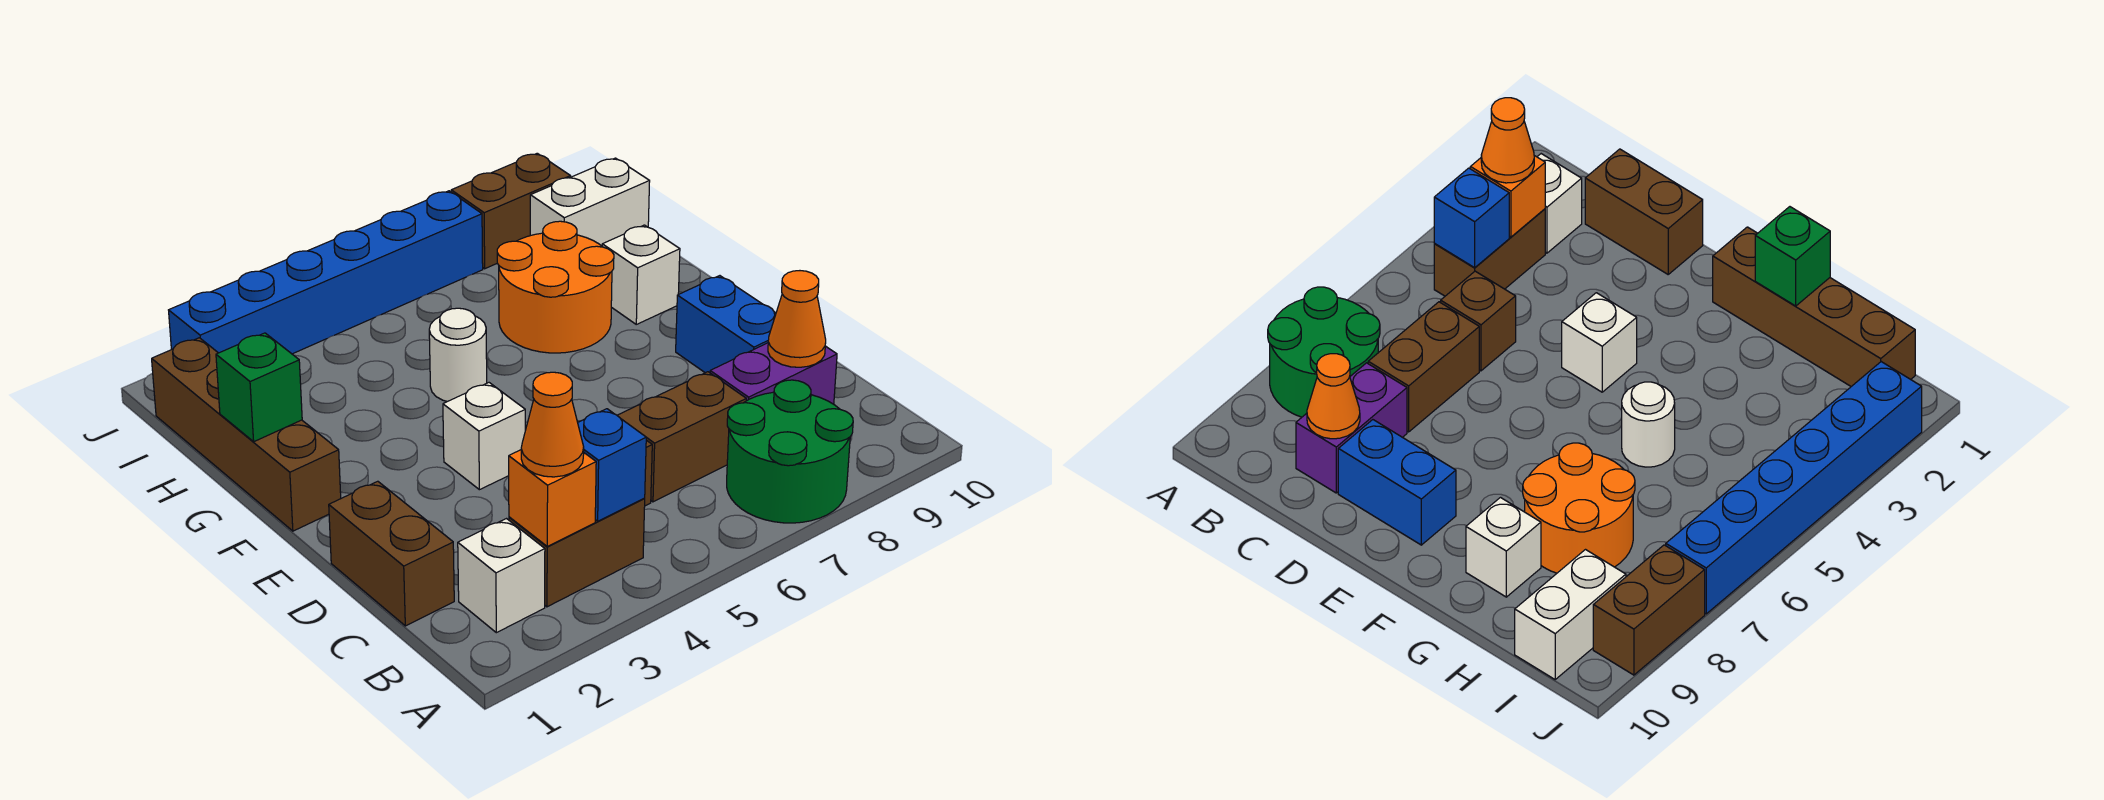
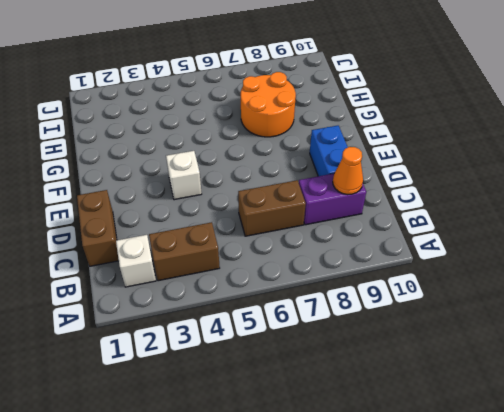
none -> green 2x2 round brick [727,380,853,523]
none -> brown 1x1 brick [1441,271,1516,371]
none -> brown 1x4 brick [152,338,341,531]

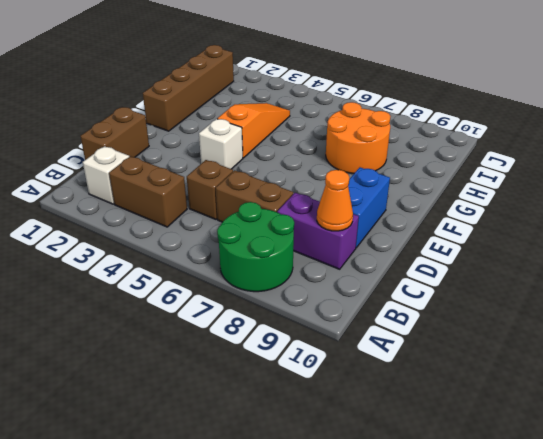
orange 1x3 slope [217,103,290,158] -> none
none -> white 1x1 round brick [429,308,487,402]
none -> white 1x1 brick [602,225,680,324]
none -> white 1x2 brick [530,158,650,246]

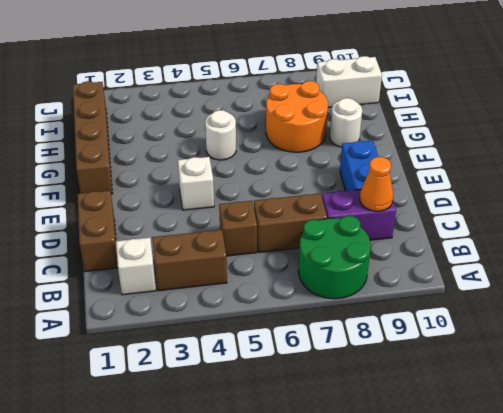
white 1x1 round brick [330,98,362,147] -> white 1x1 brick [602,225,680,324]
none -> blue 1x6 brick [169,191,483,354]
none -> brown 1x2 brick [451,153,571,269]
none -> orange 1x1 brick [509,450,596,546]

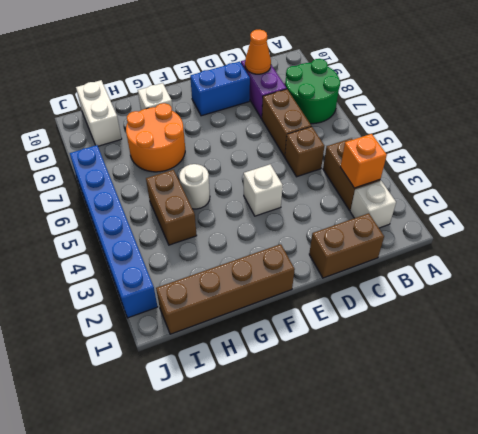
brown 1x2 brick [146,170,197,245] -> brown 1x2 brick moved to [451,153,571,269]
none -> blue 1x1 brick [578,409,646,521]
none -> green 1x1 brick [216,333,302,442]
none -> orange 1x1 cone [521,372,584,477]

